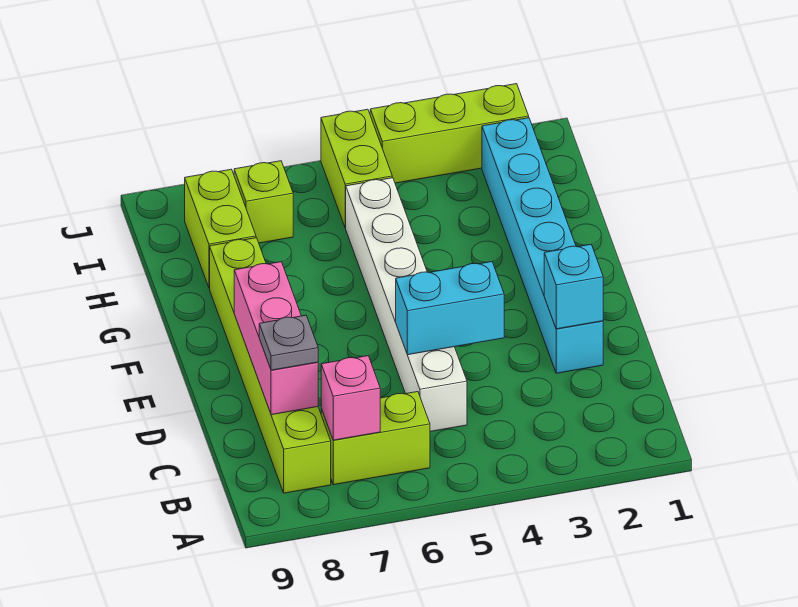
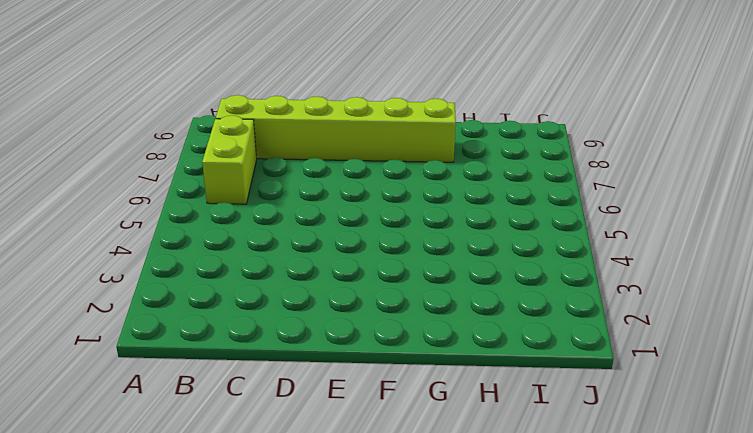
none -> white 1x6 brick [346,178,467,432]
none -> cyan 1x6 brick [482,118,603,373]
none -> lime 1x2 brick [185,169,256,288]

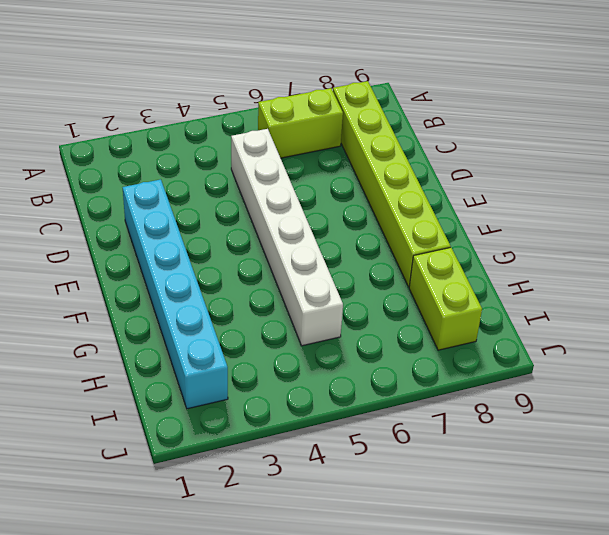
none -> lime 1x2 brick [321,109,392,228]
none -> lime 1x1 brick [234,161,293,243]
none -> lime 1x3 brick [370,84,529,183]

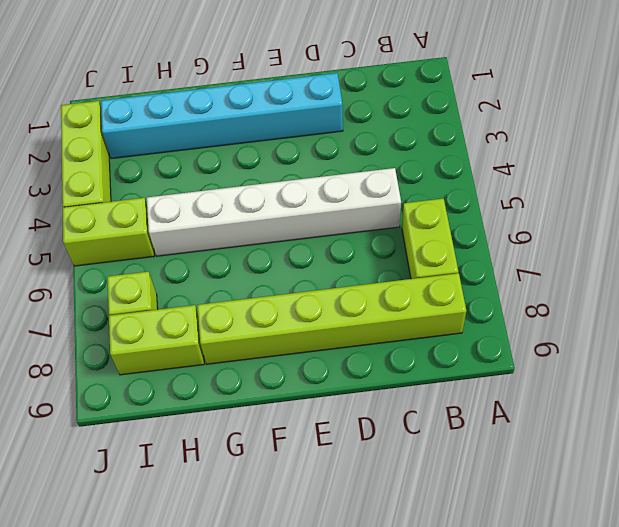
none -> pink 1x1 brick [321,356,380,440]
none -> pink 1x3 brick [234,262,318,415]
none -> cyan 1x1 brick [544,244,603,329]

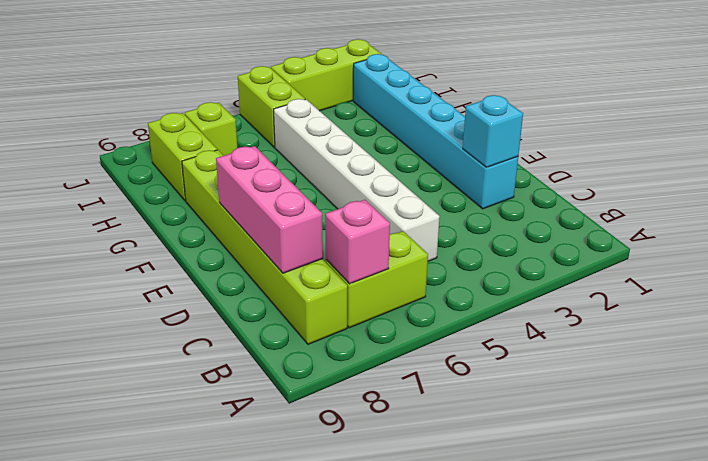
none -> cyan 1x2 brick [396,262,504,355]
none -> grey 1x1 plate [259,315,318,370]

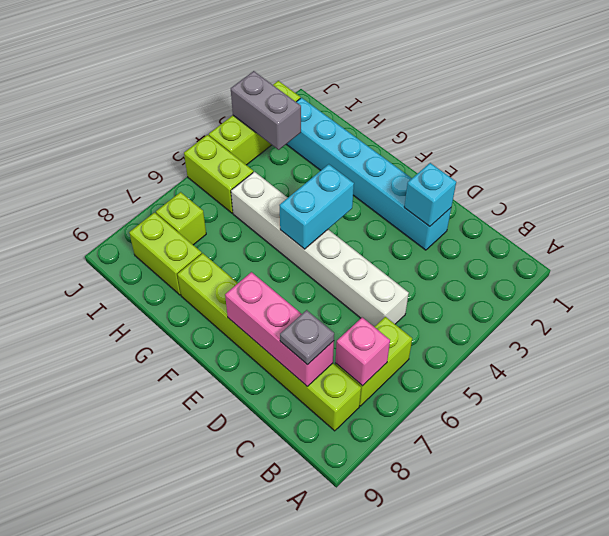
cyan 1x2 brick [279,164,354,249] -> cyan 1x2 brick moved to [396,262,504,355]
grey 1x2 brick [231,71,301,150] -> none

